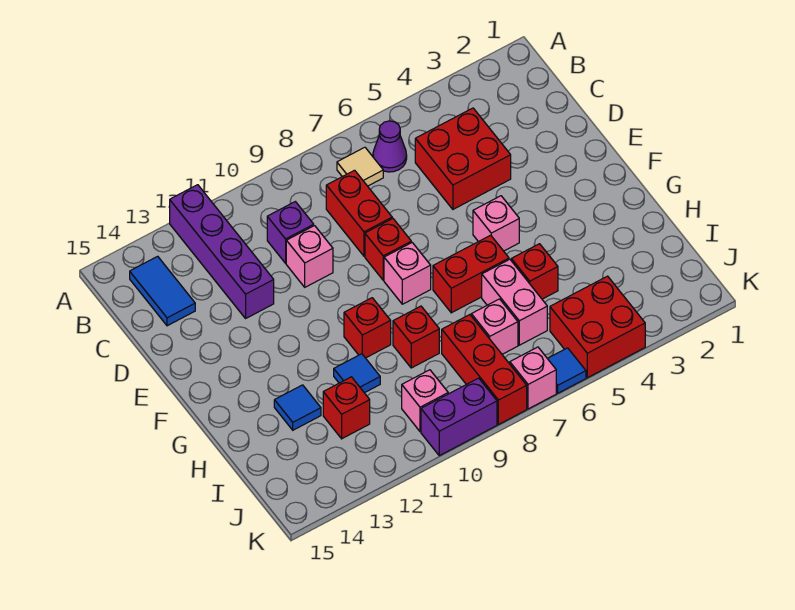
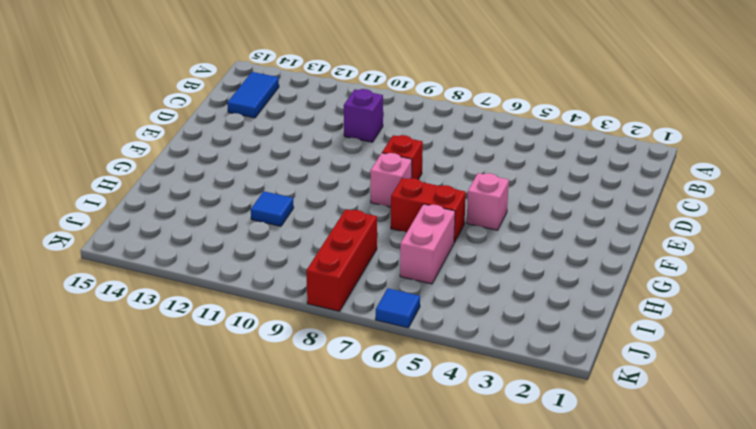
none -> purple 1x4 brick [170,185,274,318]
none -> purple 1x1 cone [373,121,407,172]
none -> tan 1x1 tile [337,147,383,186]

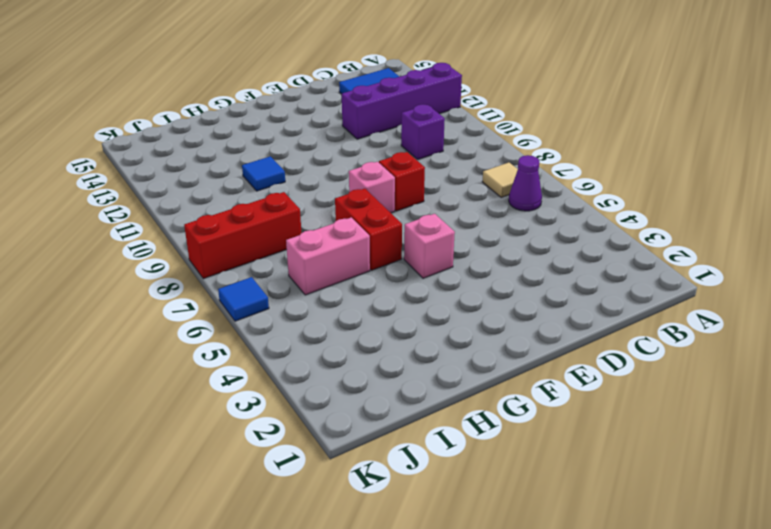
none -> red 2x2 brick [415,108,511,209]
none -> red 1x2 brick [326,170,392,256]
none -> pink 1x1 brick [286,226,333,287]

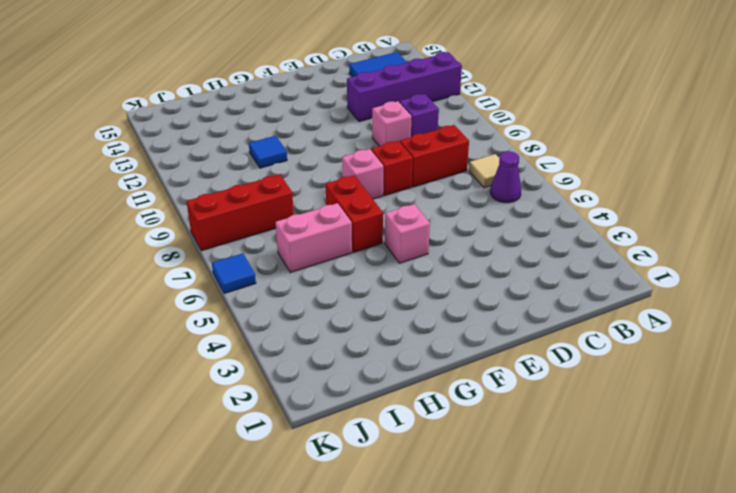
none -> red 2x2 brick [415,108,511,209]
none -> red 1x1 brick [344,298,391,358]
none -> red 1x1 brick [511,244,558,299]

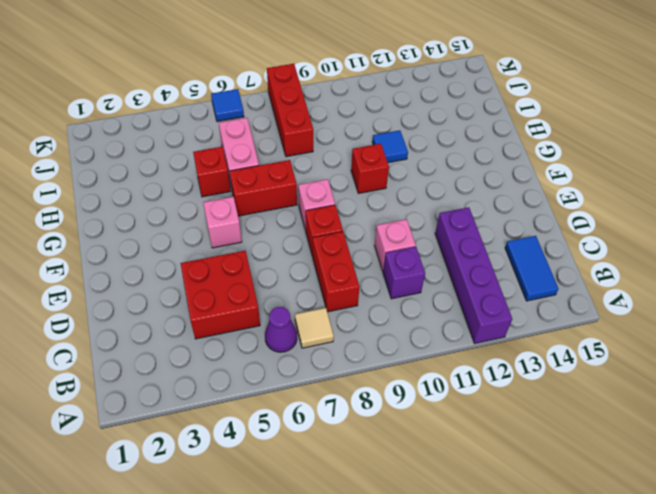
none -> red 1x1 brick [393,306,439,368]
none -> blue 1x1 tile [274,385,321,430]
none -> pink 1x1 brick [471,299,518,354]

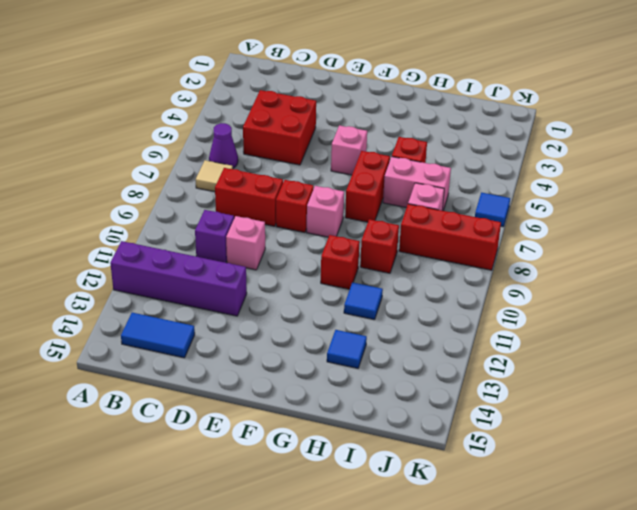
none -> red 1x1 brick [323,377,370,439]
none -> red 2x2 brick [550,276,645,378]
none -> pink 1x1 brick [402,370,448,432]

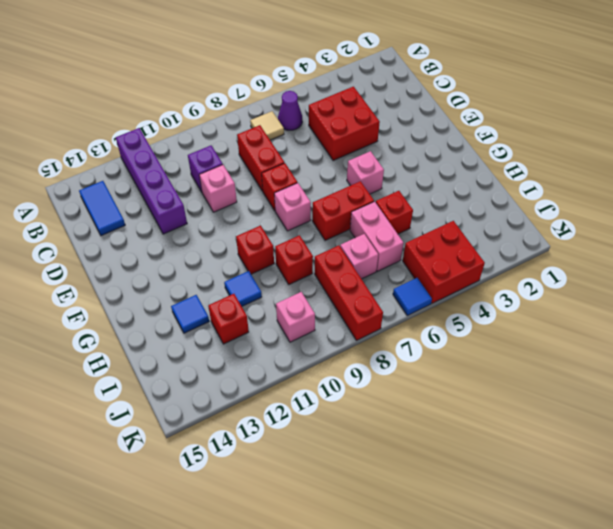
none -> pink 1x1 brick [510,347,556,409]
none -> purple 1x2 brick [421,378,497,456]

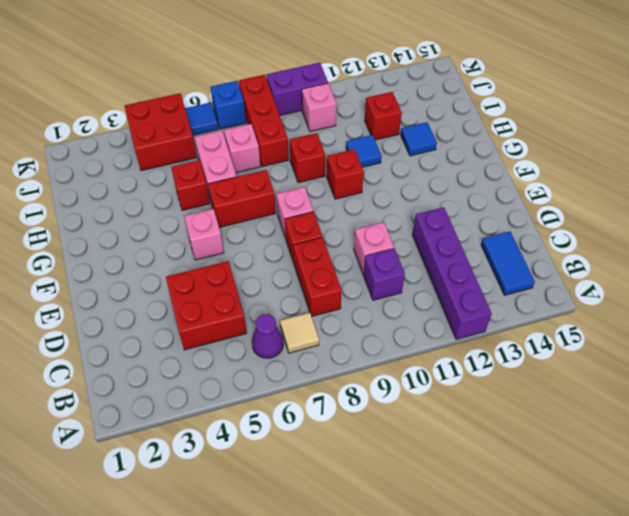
blue 1x1 brick [211,81,246,129] -> pink 1x1 brick [510,347,556,409]

